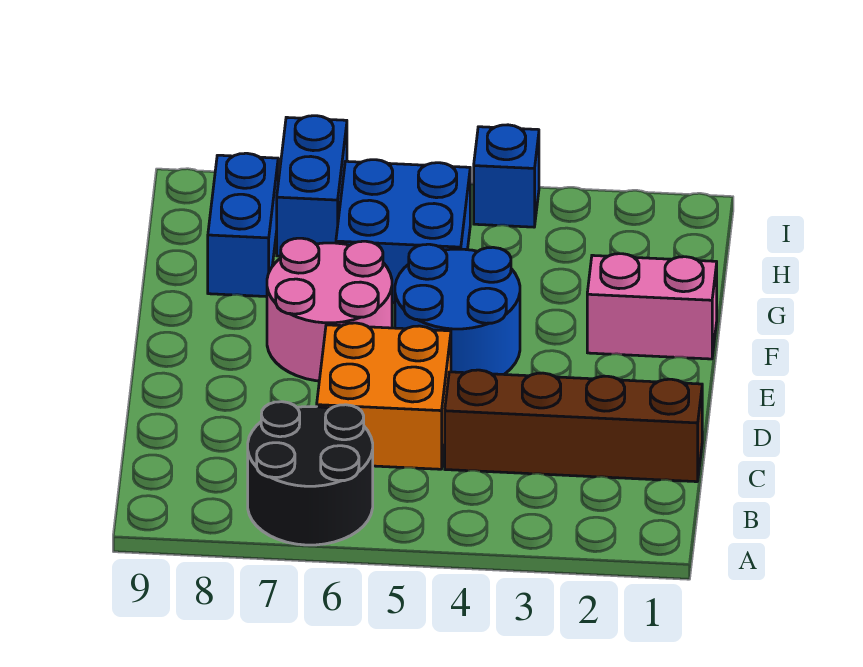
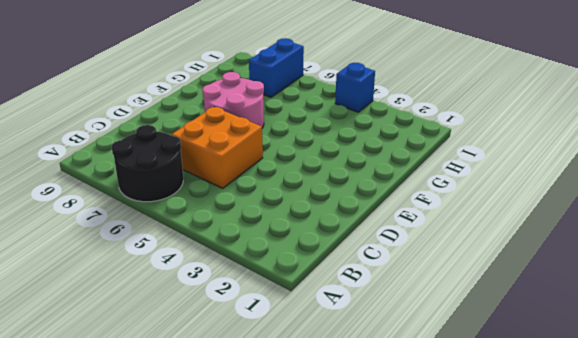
none -> brown 1x4 brick [445,370,702,482]
none -> blue 2x2 round brick [395,244,520,374]

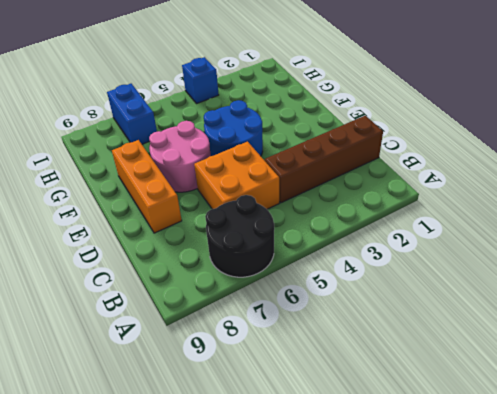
orange 1x3 brick [112,140,182,233] -> none
none -> pink 1x2 brick [587,254,717,359]
none -> blue 2x2 brick [336,160,470,303]

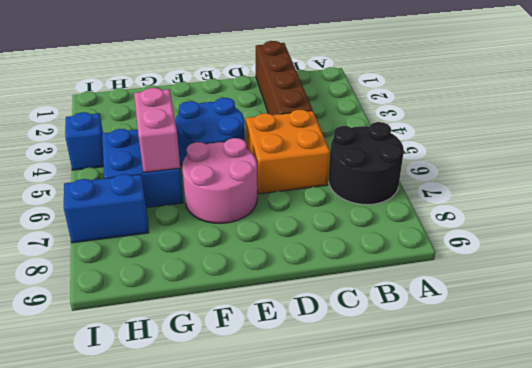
pink 1x2 brick [134,88,180,172] -> pink 1x2 brick moved to [587,254,717,359]
none -> blue 1x2 brick [208,153,278,297]

